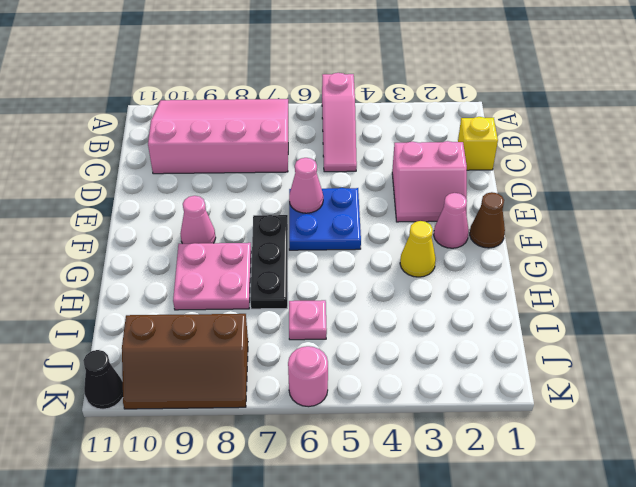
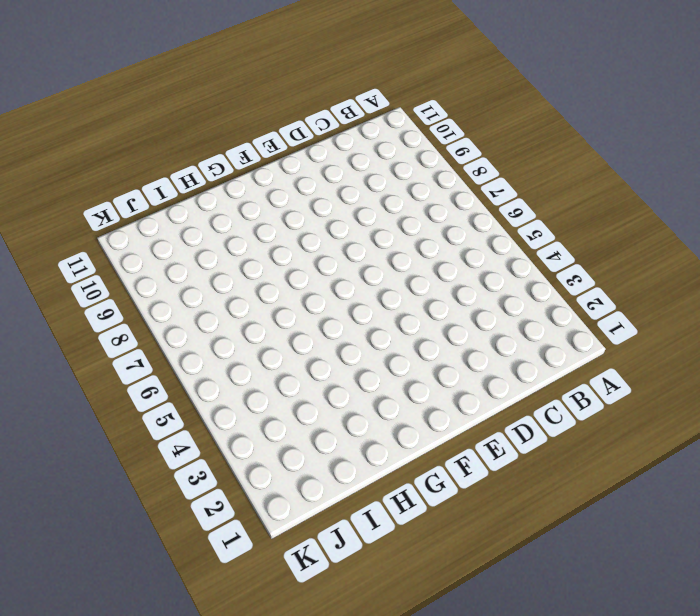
none -> pink 1x3 slope [322,73,357,172]
none -> pink 3x4 slope [148,99,288,174]
none -> yellow 1x1 brick [458,117,498,170]

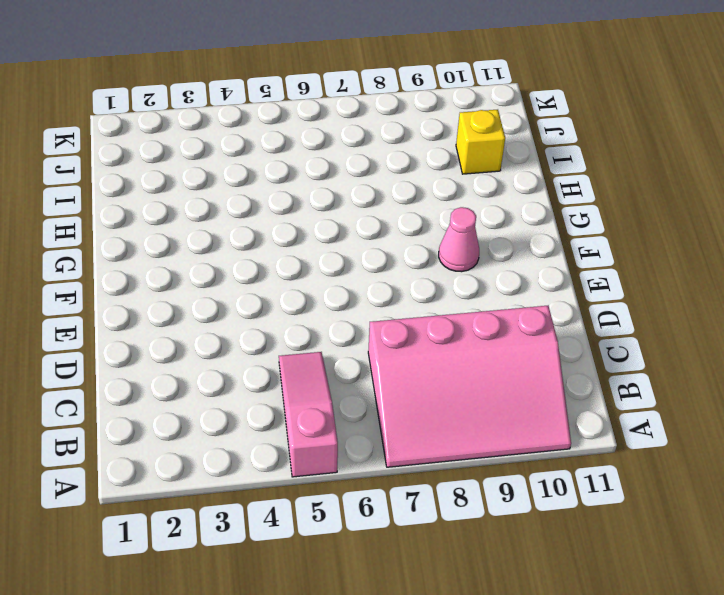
yellow 1x1 brick [456,110,505,174] -> yellow 1x1 brick moved to [458,117,498,170]
none -> pink 2x2 slope [392,141,467,222]
none -> blue 2x2 plate [289,188,361,250]
none -> brown 1x1 cone [470,192,505,248]

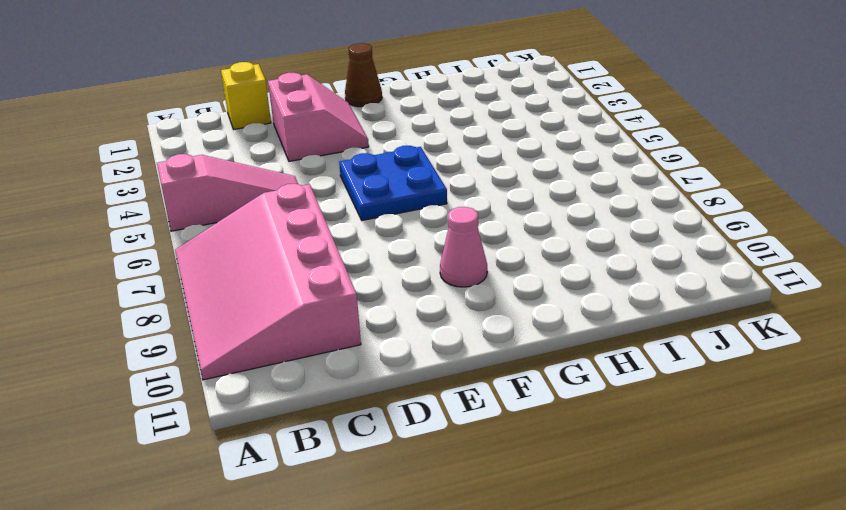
none -> pink 1x1 cone [434,193,469,248]
none -> black 1x3 plate [250,215,288,309]
none -> yellow 1x1 cone [400,221,436,277]

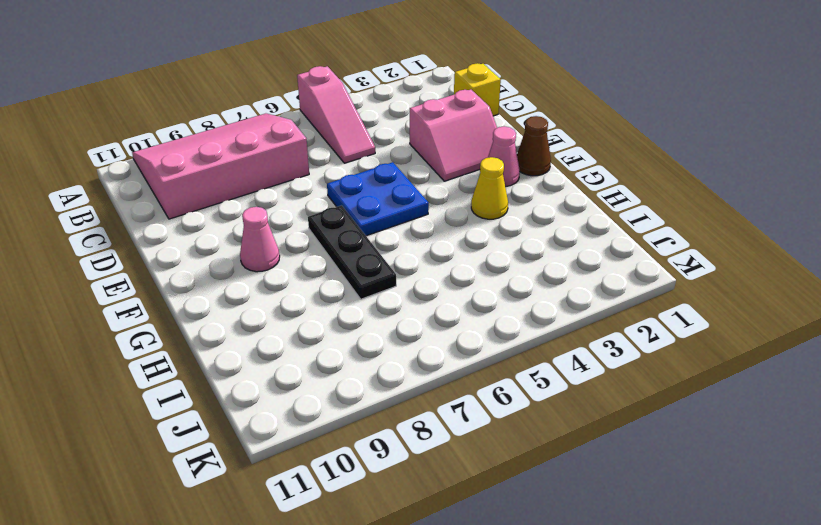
none -> pink 2x2 plate [173,243,251,310]
none -> pink 1x1 plate [289,300,327,340]
none -> brown 2x3 slope [122,314,248,409]

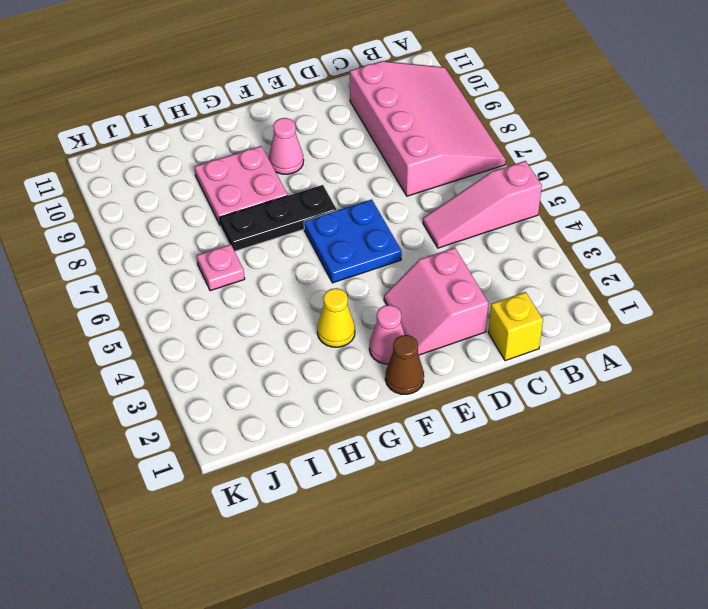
none -> brown 2x3 slope [122,314,248,409]
none -> pink 1x1 round brick [288,346,328,407]
none -> black 1x1 cone [83,350,123,409]

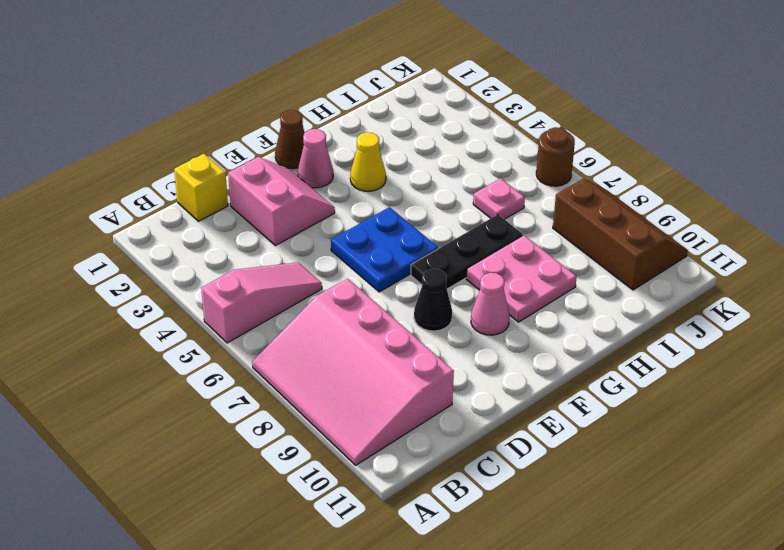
black 1x1 cone [414,269,452,331] -> black 1x1 cone moved to [83,350,123,409]
brown 1x1 round brick [536,127,575,186] -> pink 1x1 round brick [288,346,328,407]
none -> pink 1x1 cone [289,158,323,213]

